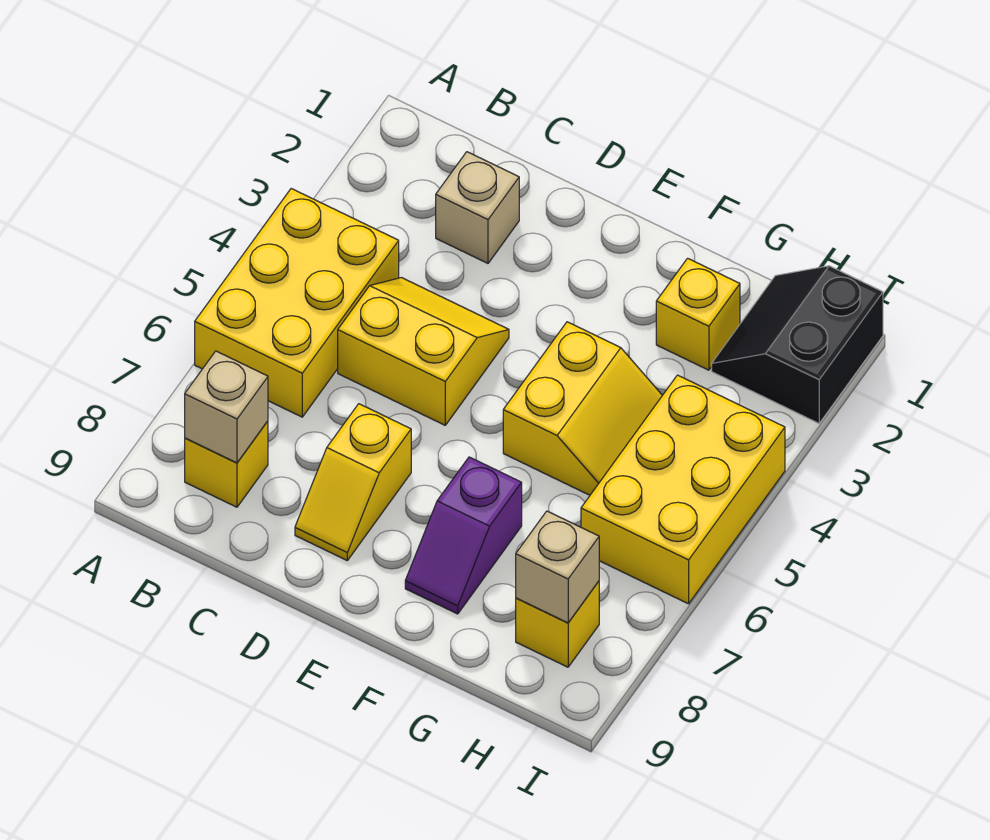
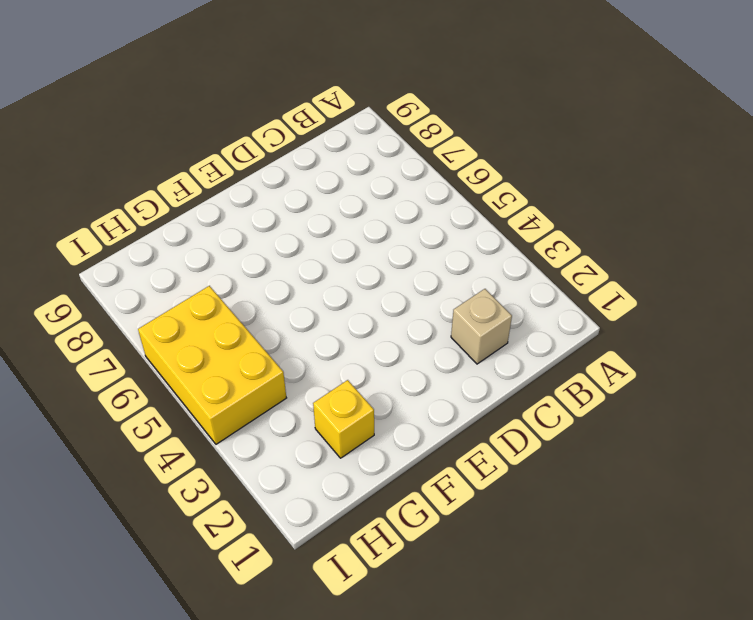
none -> yellow 2x3 brick [195,189,399,417]
none -> yellow 1x1 brick [185,421,268,507]
none -> yellow 2x2 slope [338,278,509,425]

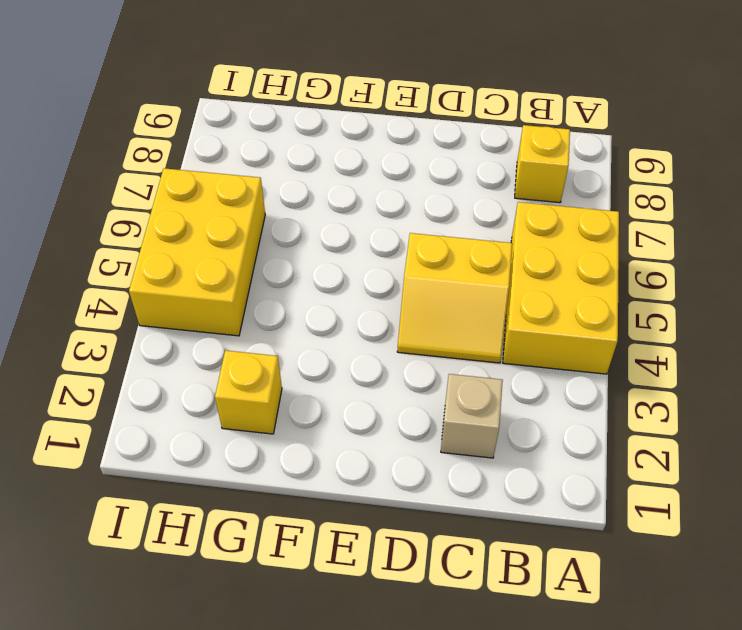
none -> yellow 1x2 slope [295,404,411,560]
none -> yellow 2x2 slope [503,322,662,495]
none -> purple 1x2 slope [405,457,522,614]

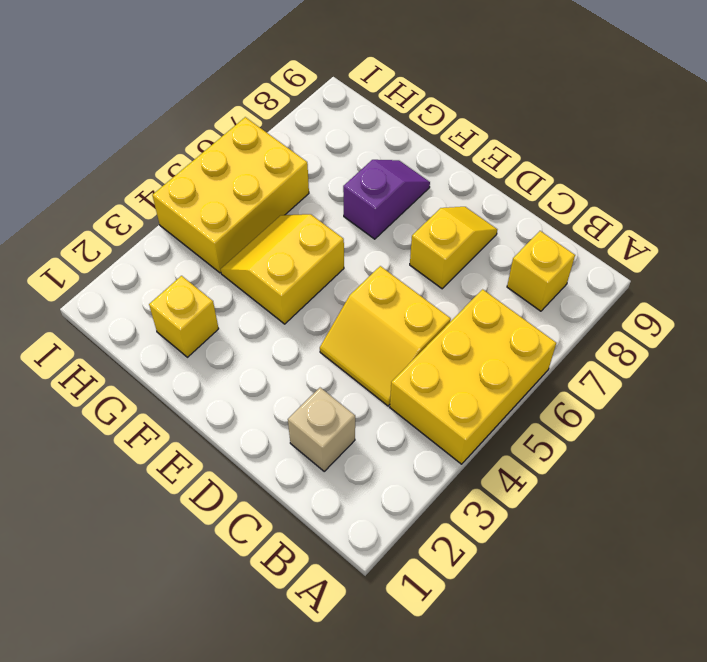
none -> black 2x2 slope [712,266,883,423]
none -> yellow 1x1 brick [516,581,599,667]
none -> tan 1x1 brick [185,351,268,463]

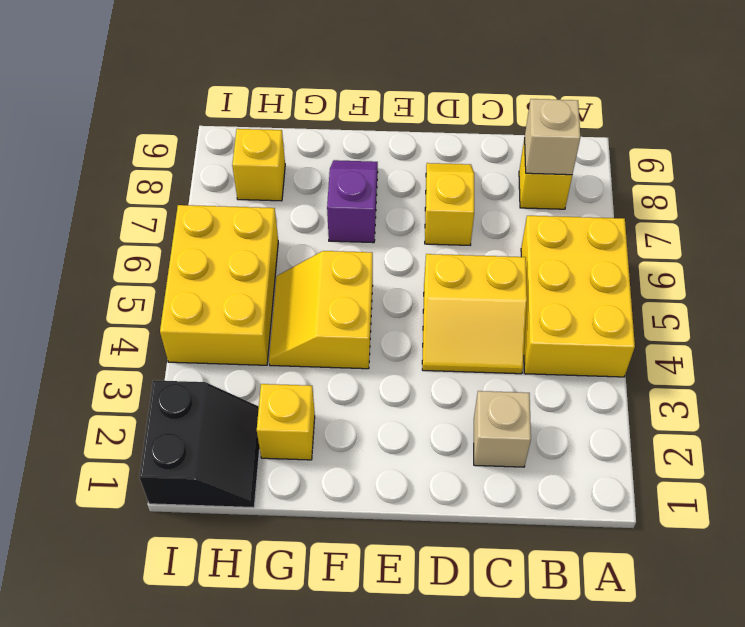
none -> tan 1x1 brick [516,511,599,623]

